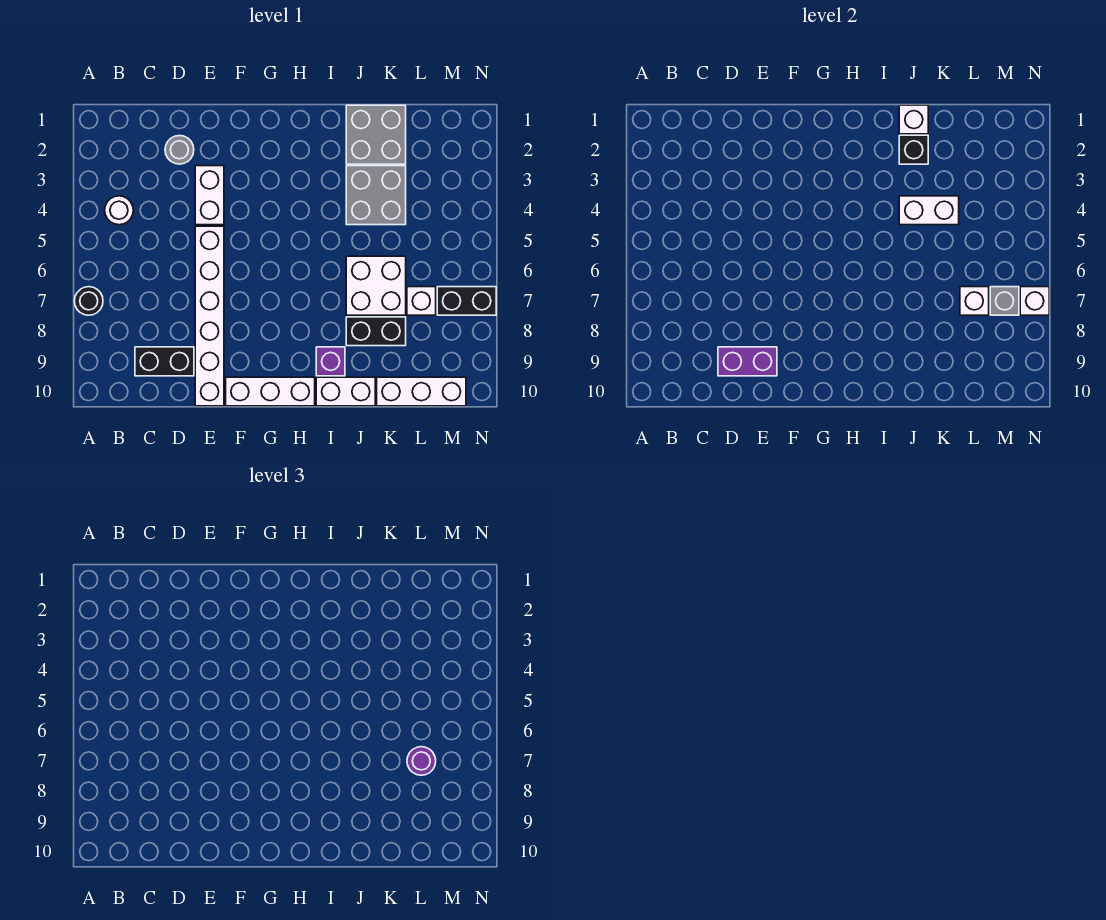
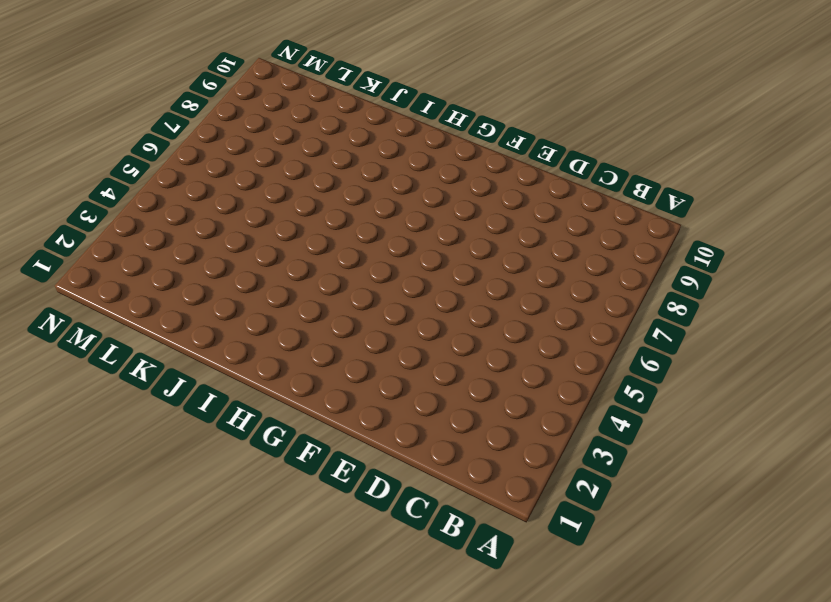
none -> black 1x1 round brick [74,287,103,315]
none -> white 1x1 round brick [105,196,133,225]
none -> black 1x2 brick [135,347,194,376]

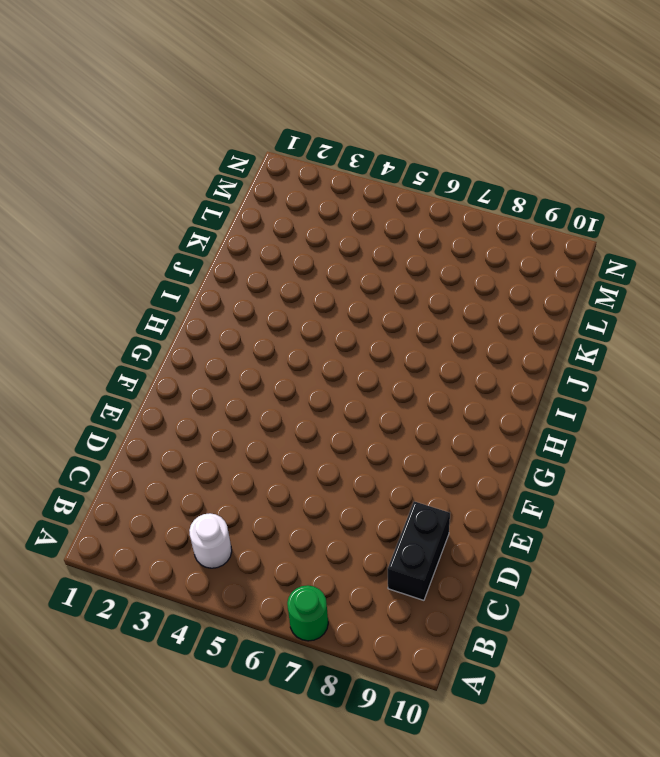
green 1x1 round brick [287,585,328,641] -> black 1x1 round brick [74,287,103,315]
none -> grey 1x1 round brick [165,136,194,164]
none -> white 1x2 brick [195,166,224,225]
none -> white 1x6 brick [195,226,224,406]

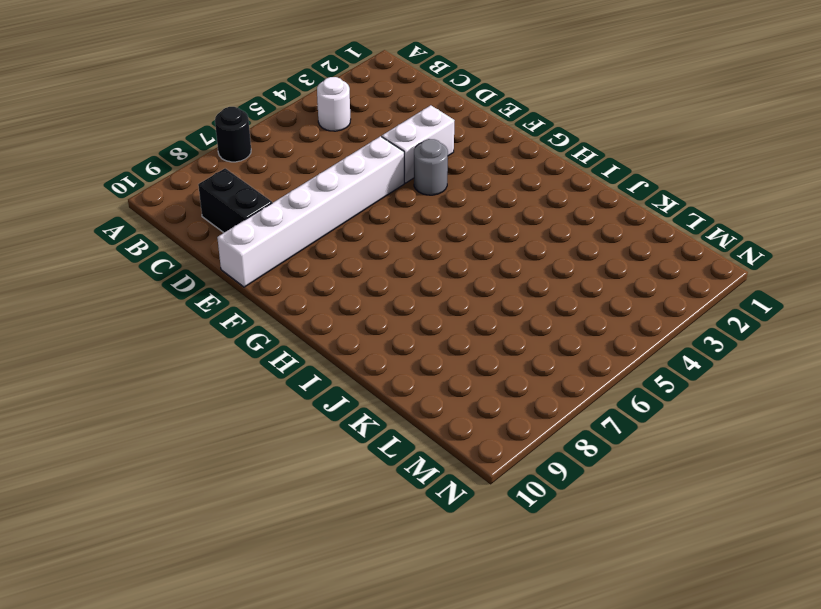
grey 1x1 round brick [414,139,448,195] -> grey 1x1 round brick moved to [165,136,194,164]
none -> white 1x3 brick [226,377,315,406]
none -> purple 1x1 brick [316,347,345,376]
none -> white 1x2 brick [316,377,375,406]

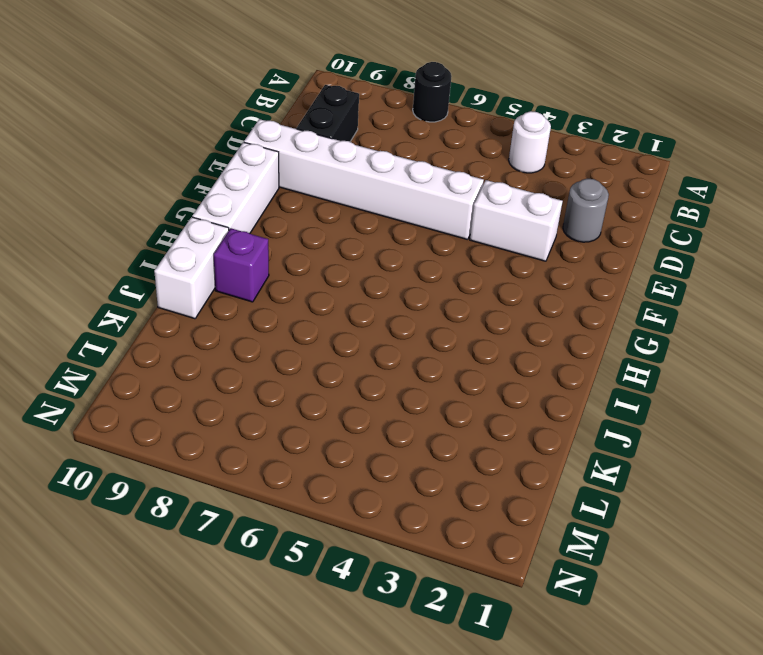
none -> grey 2x2 brick [346,105,406,164]
none -> grey 2x2 brick [346,166,406,225]
none -> white 2x2 brick [346,256,406,315]

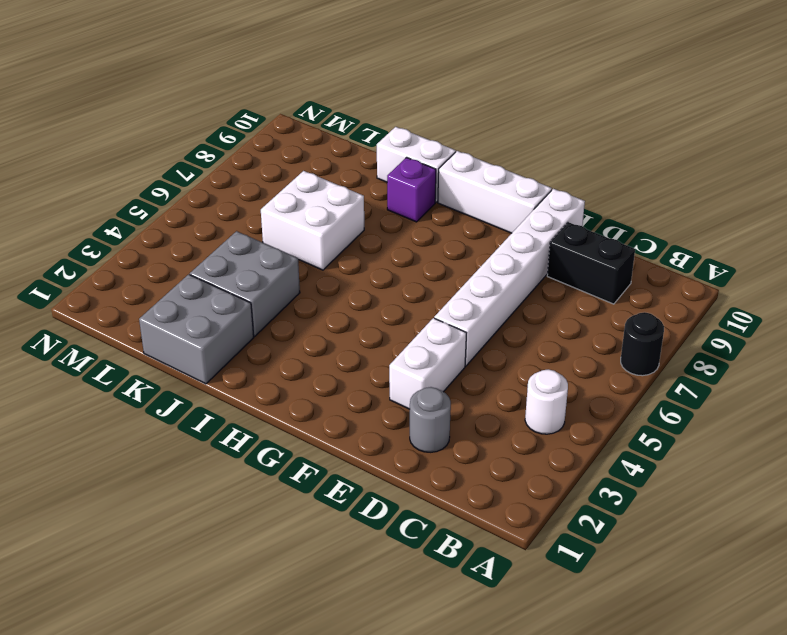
none -> black 1x2 brick [346,317,406,346]
none -> white 1x3 brick [377,377,466,406]
none -> white 1x1 brick [407,287,436,315]

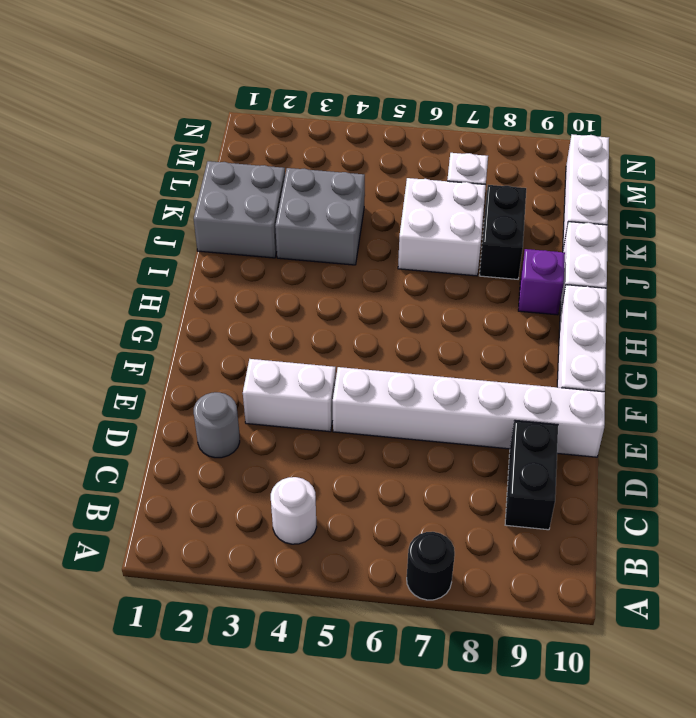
none -> black 1x2 brick [437,287,496,315]
none -> purple 1x2 brick [718,347,777,376]
none -> white 1x1 brick [899,105,928,134]

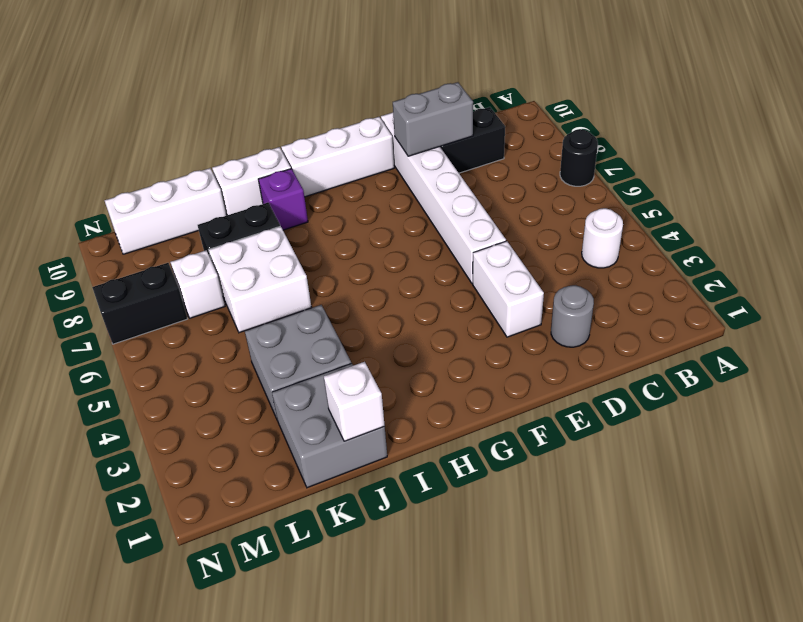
grey 1x2 brick [393,82,473,156] -> purple 1x2 brick [718,347,777,376]
none -> black 1x1 brick [899,135,928,164]
none -> white 1x2 brick [899,196,959,225]
none -> white 1x1 brick [960,287,989,315]

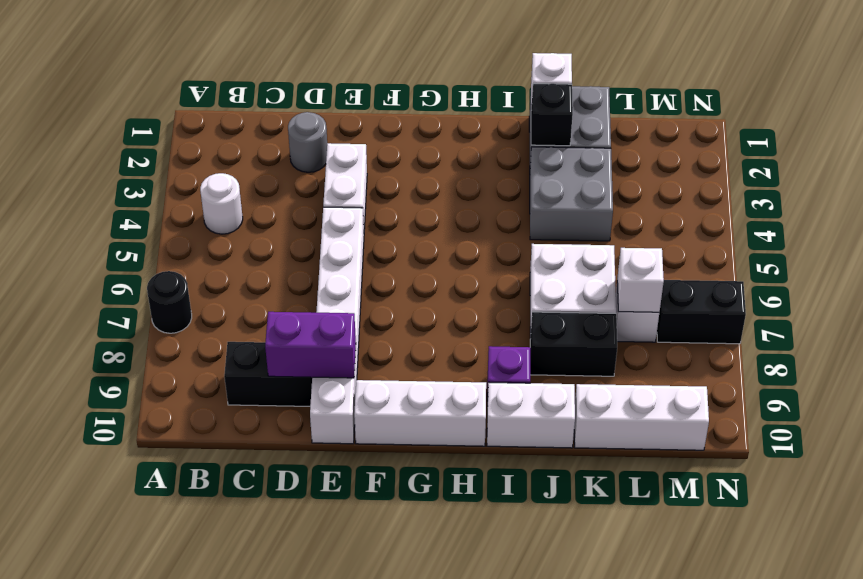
none -> white 1x2 brick [899,196,959,225]
none -> grey 1x1 brick [990,287,1019,315]
none -> white 1x1 brick [1020,287,1049,315]

